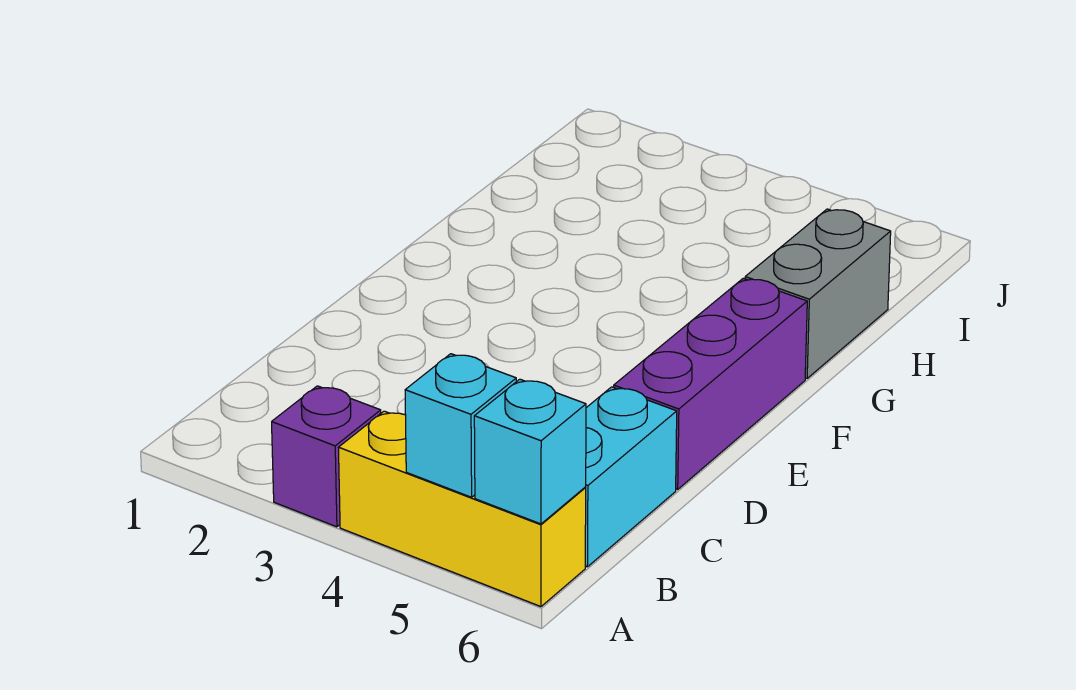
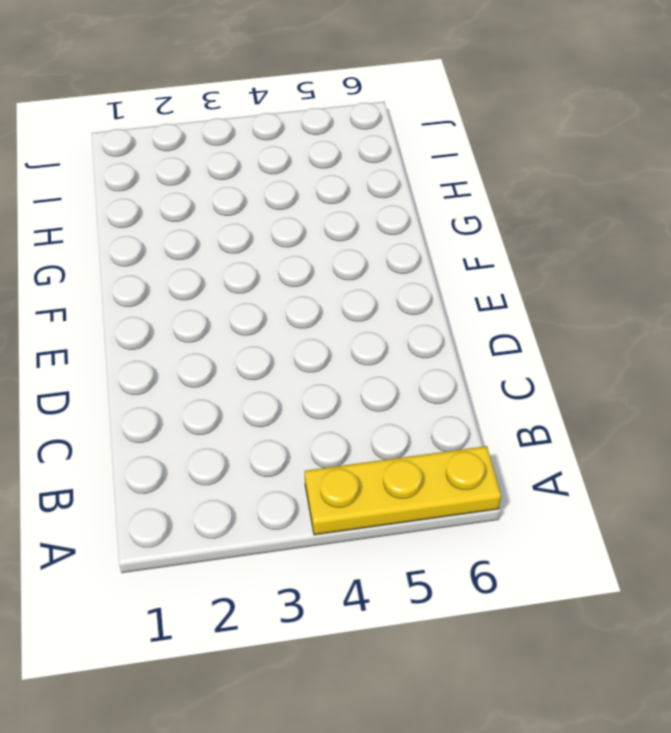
yellow 1x3 plate [305,446,501,535] -> yellow 1x3 brick [339,411,586,607]
none -> purple 1x1 brick [272,386,381,527]
none -> cyan 1x2 brick [585,387,677,567]

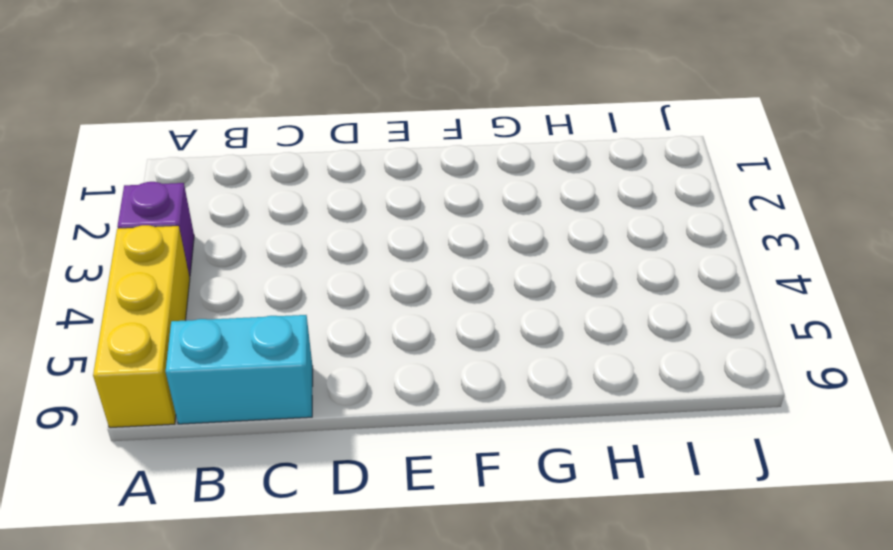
none -> purple 1x3 brick [614,278,807,489]
none -> grey 1x2 brick [745,209,891,378]

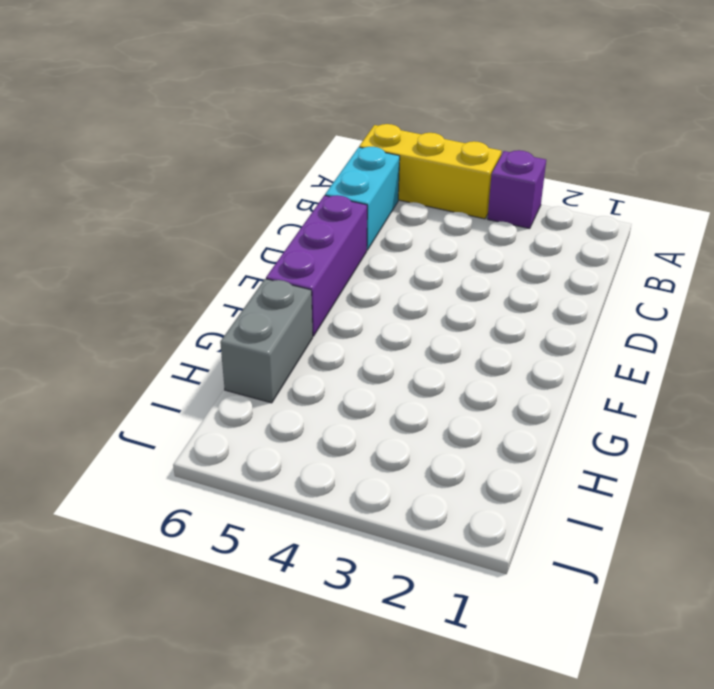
none -> cyan 1x1 brick [405,354,516,497]
none -> cyan 1x1 brick [474,379,586,524]

